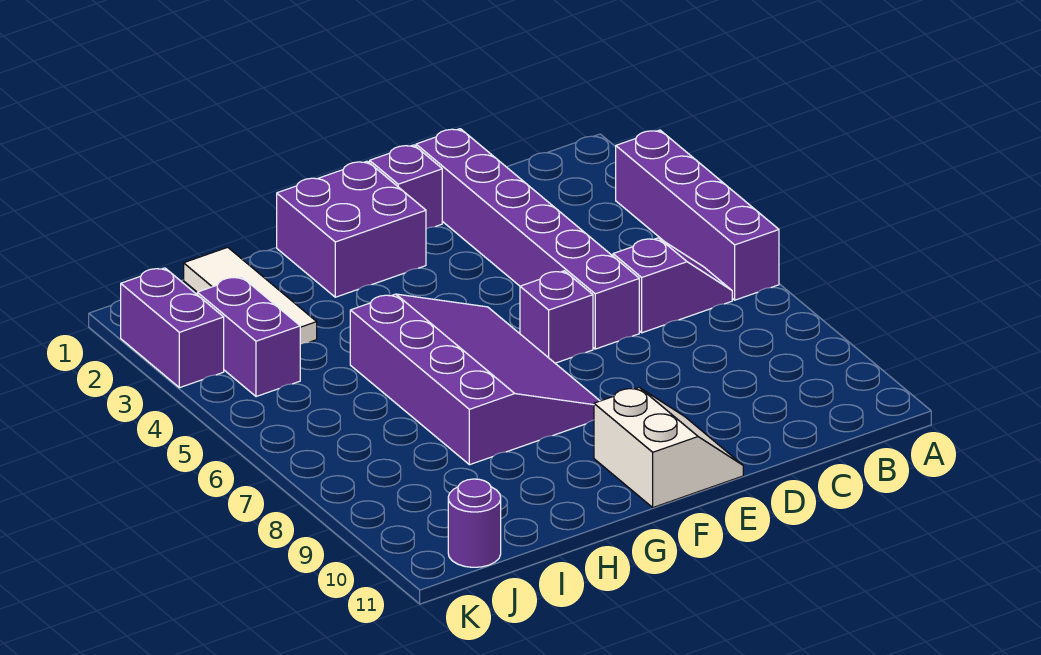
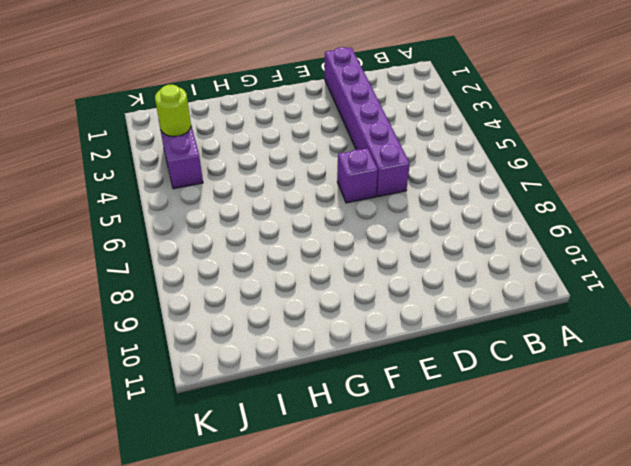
lime 1x1 round brick [155,85,191,137] -> none
none -> purple 1x4 brick [616,130,779,300]
none -> purple 1x2 slope [613,238,732,333]
none -> purple 1x1 brick [370,145,442,229]

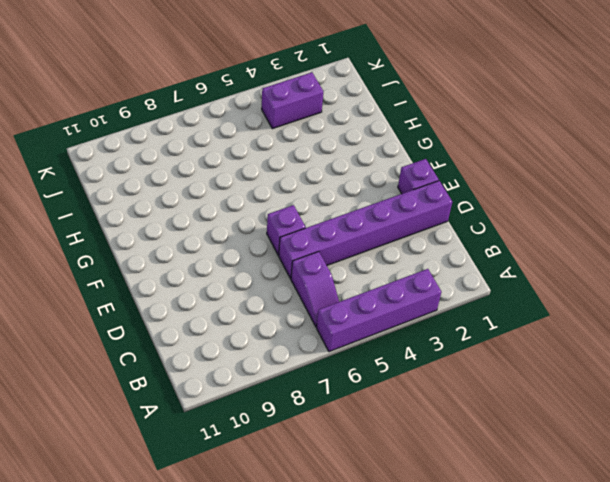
none -> white 2x2 slope [594,388,743,507]
none -> purple 2x2 brick [277,161,426,297]
none -> purple 3x4 slope [350,294,600,465]

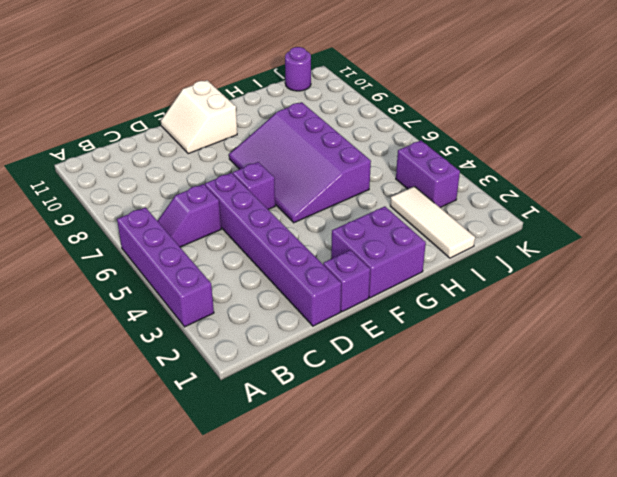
none -> purple 1x2 brick [121,268,224,388]

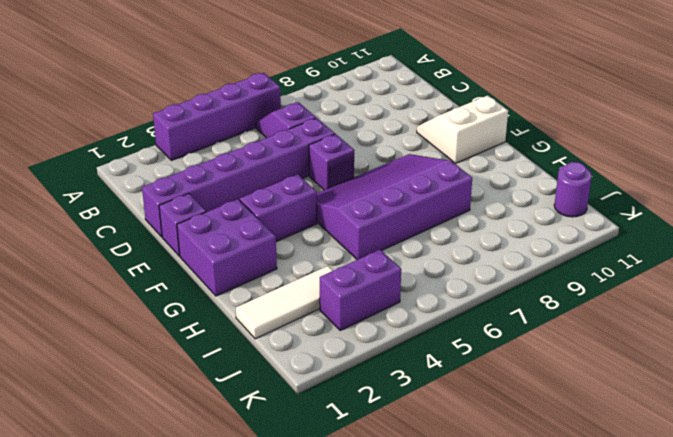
purple 1x2 brick [240,174,317,241] -> purple 1x2 brick moved to [121,268,224,388]

